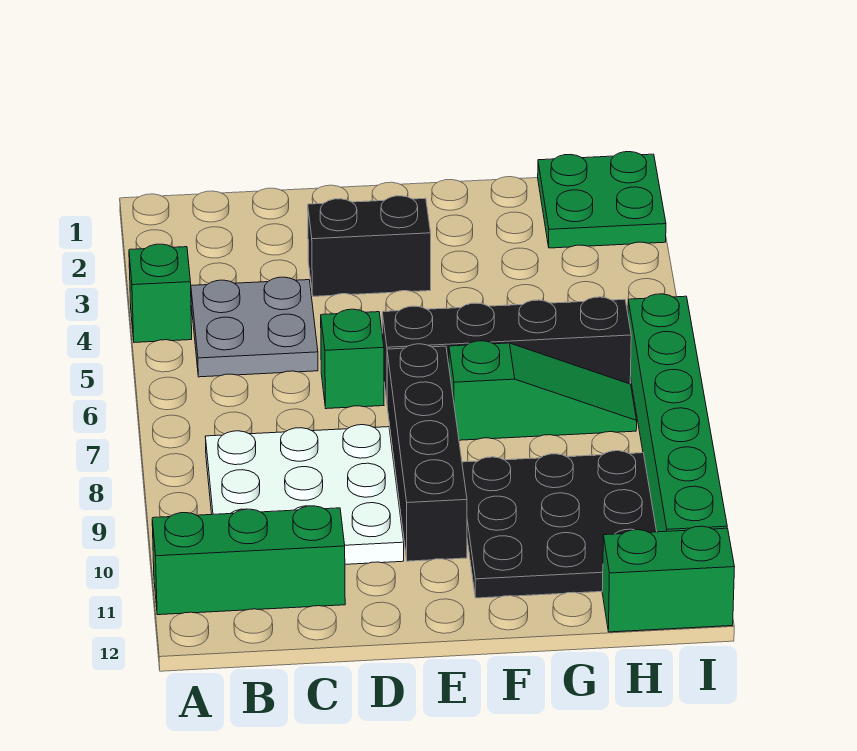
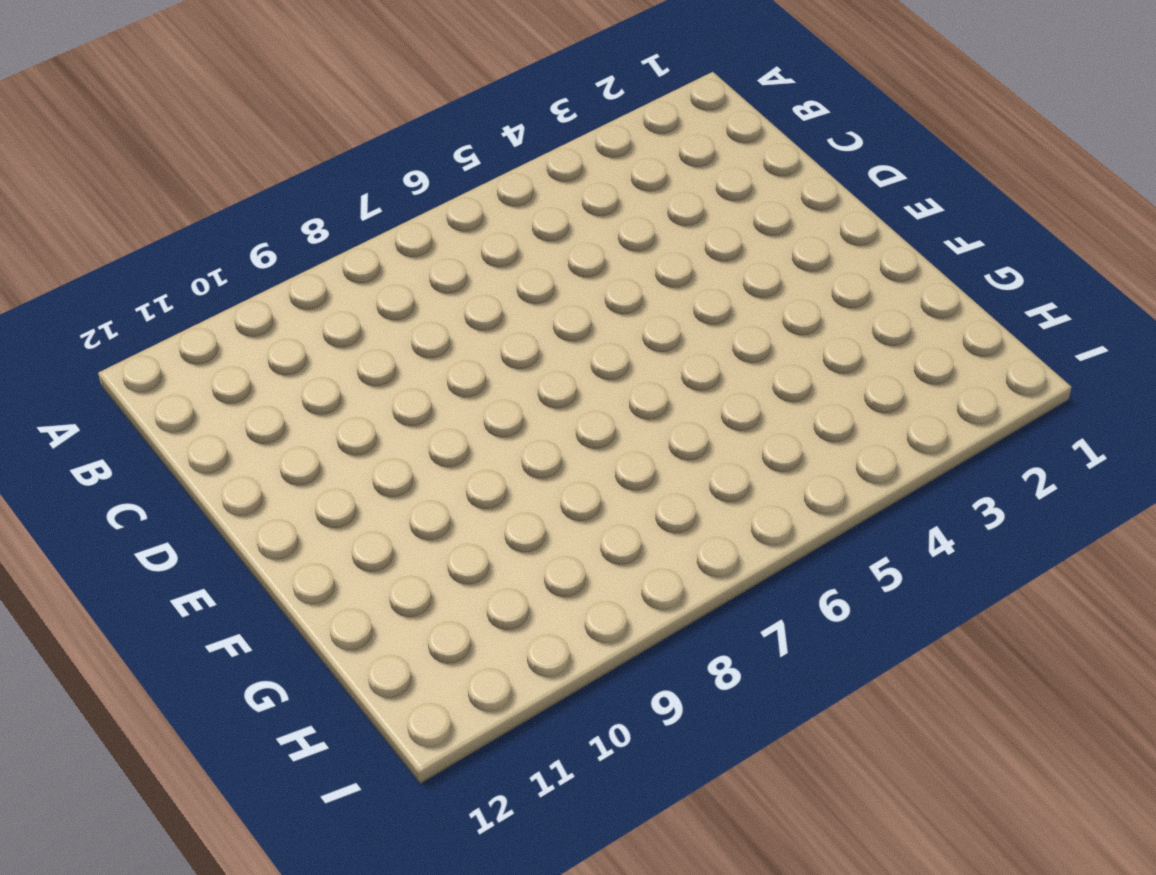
none -> green 1x1 brick [129,244,192,342]
none -> green 1x3 brick [152,506,345,615]
none -> grey 2x2 plate [191,277,318,377]

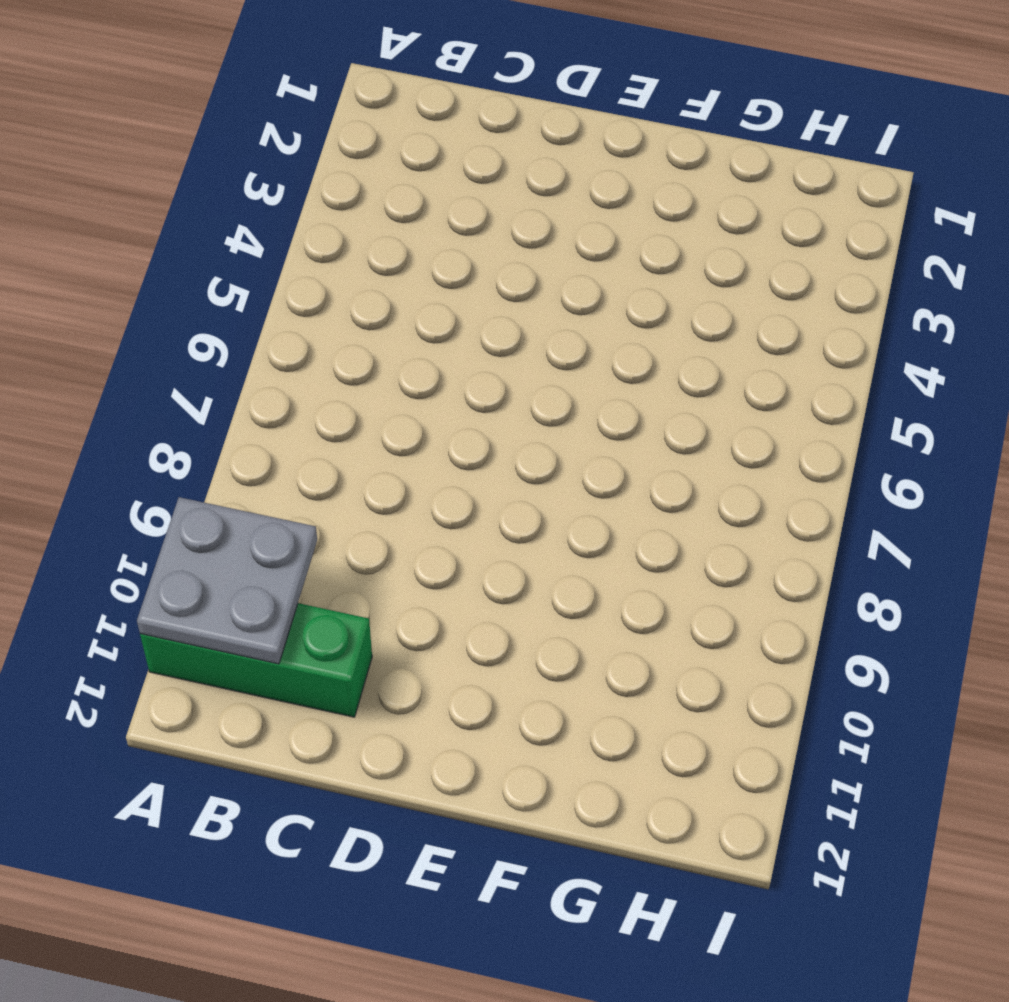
grey 2x2 plate [137,497,317,664] -> grey 2x2 plate moved to [191,277,318,377]
none -> green 1x1 brick [129,244,192,342]
none -> white 3x3 plate [205,425,404,564]
none -> black 1x2 brick [308,196,431,296]

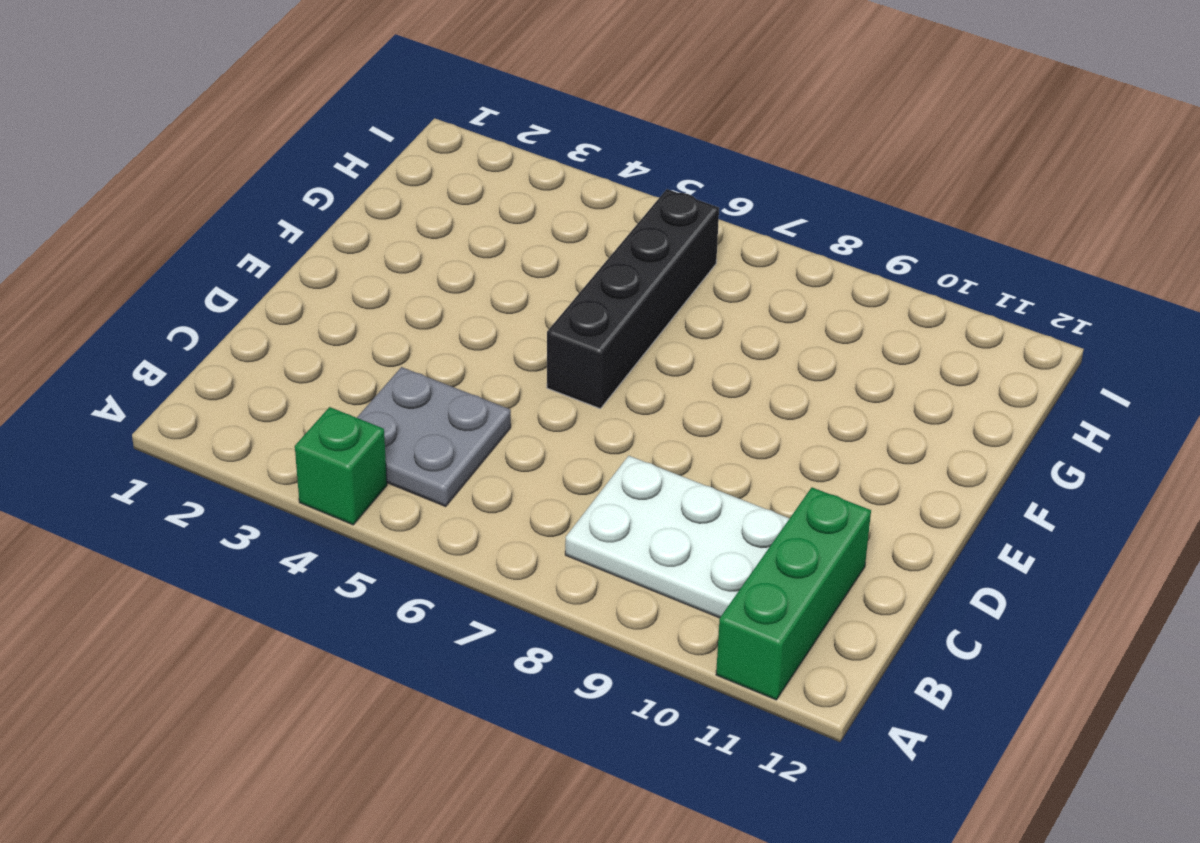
white 2x3 plate [565,456,790,618] -> white 3x3 plate [205,425,404,564]
none -> black 1x2 brick [308,196,431,296]
none -> green 1x1 brick [321,309,384,409]
none -> black 1x4 brick [387,344,467,561]

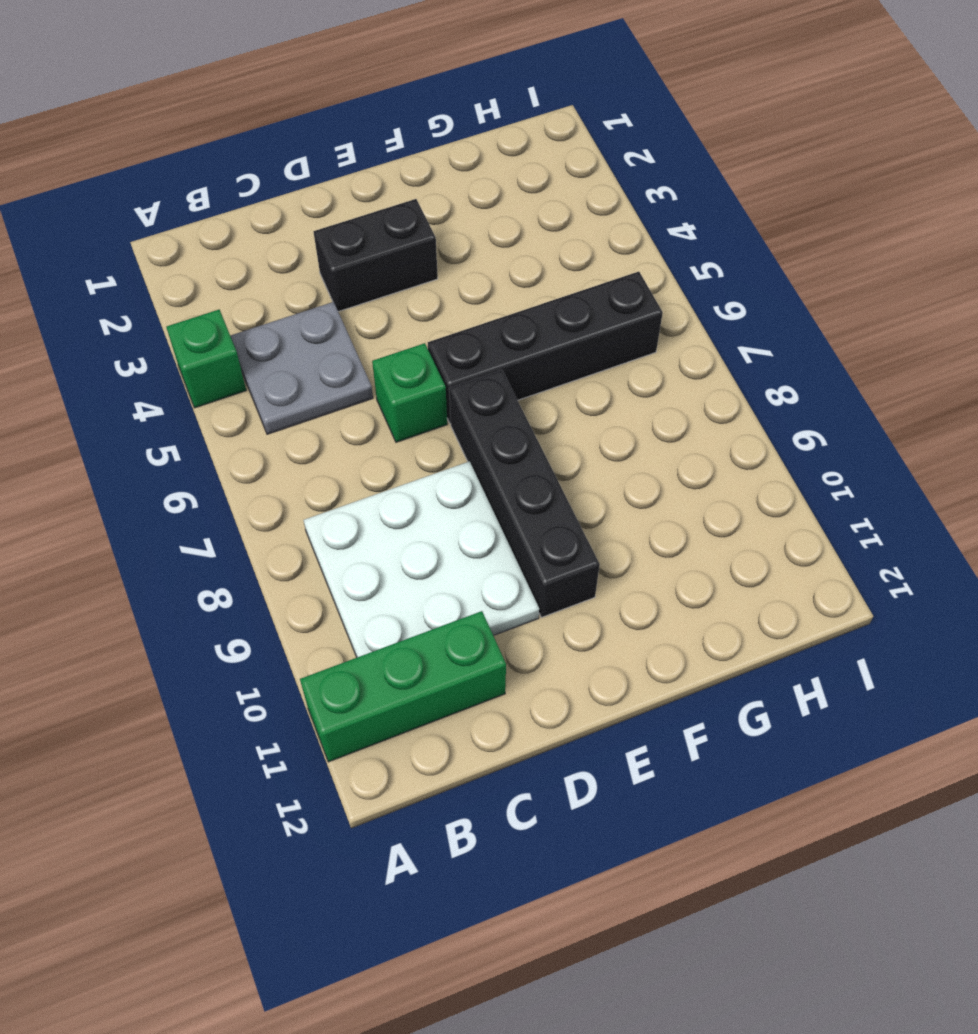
none -> green 1x3 slope [449,341,637,440]
none -> black 3x3 plate [462,451,657,598]
none -> green 2x2 plate [538,152,666,248]

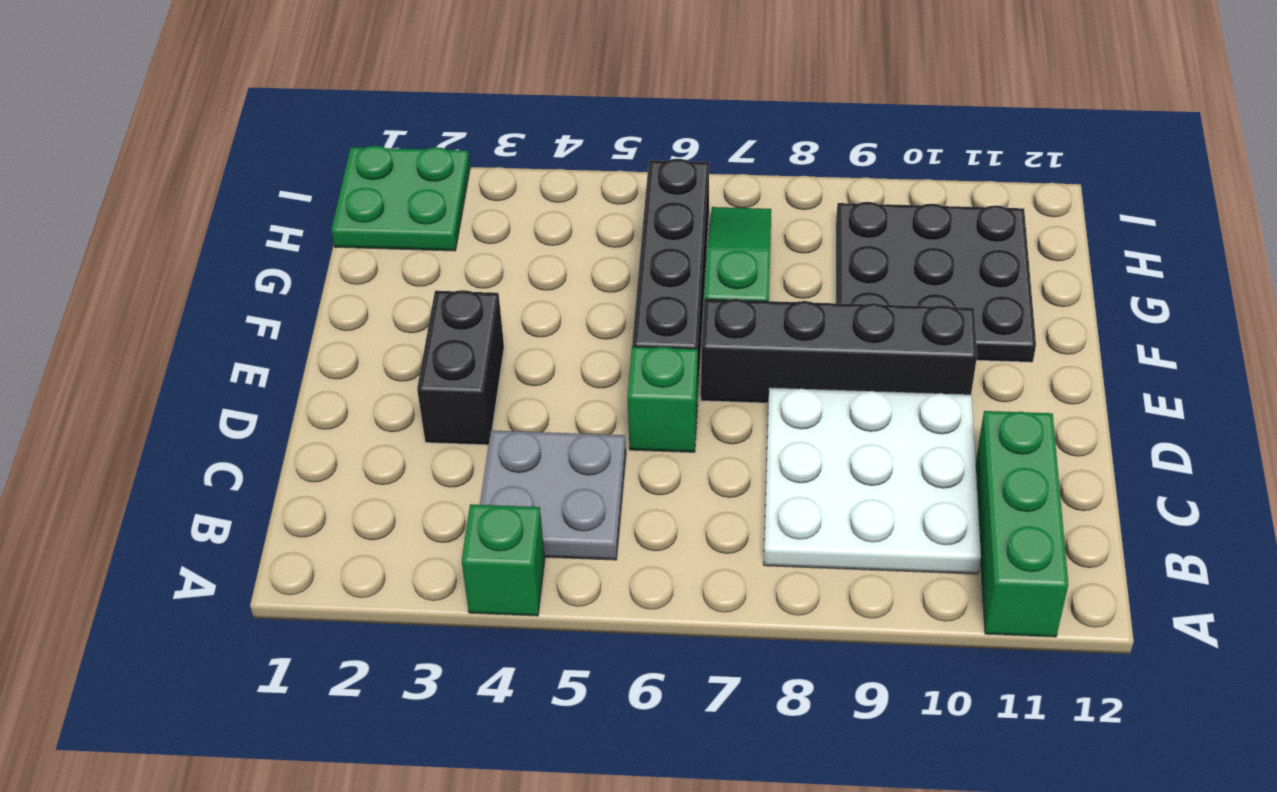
none -> green 1x2 brick [602,526,734,632]
none -> green 1x6 brick [628,294,727,532]

